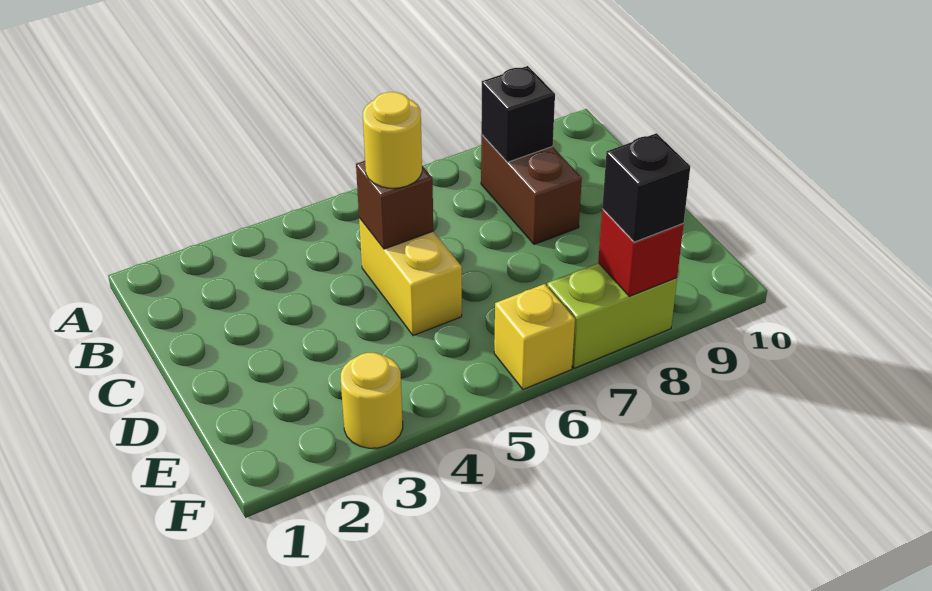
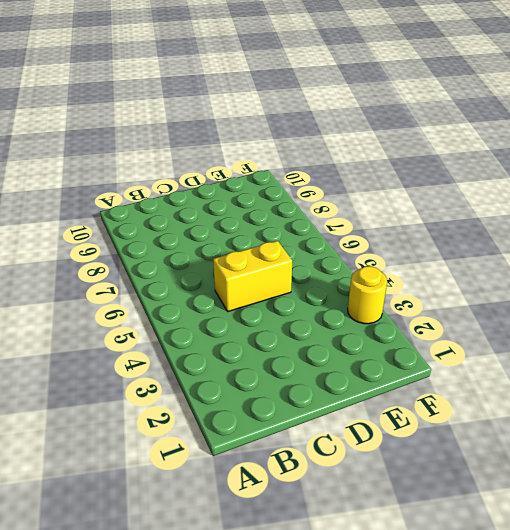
none -> brown 1x2 brick [481,135,582,244]
none -> yellow 1x1 brick [494,284,575,389]

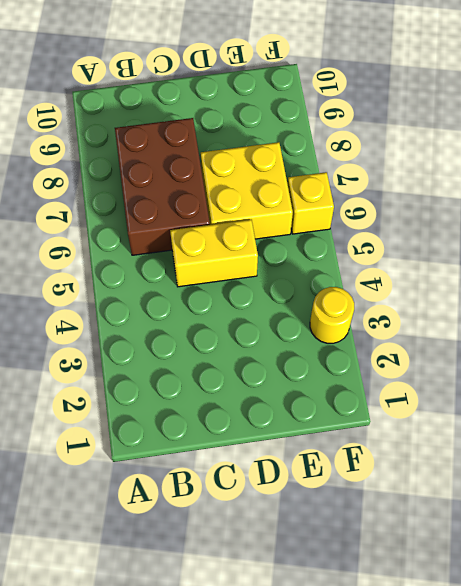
brown 2x3 brick [115,118,210,255] -> brown 1x2 brick [481,135,582,244]
yellow 2x2 brick [201,142,293,239] -> none
none -> lime 1x2 brick [547,263,677,368]
none -> black 1x1 brick [481,66,555,162]

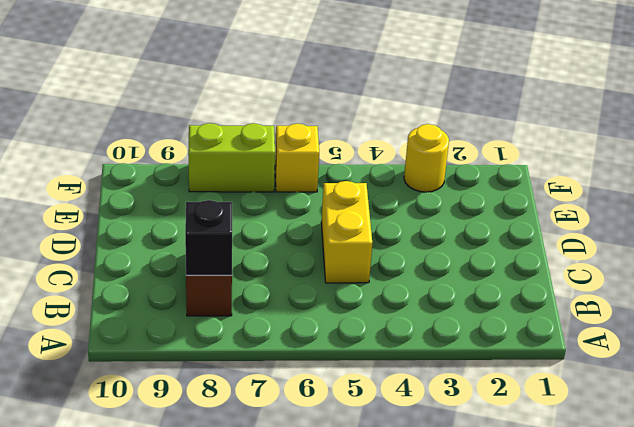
none -> brown 1x1 brick [356,161,433,249]
none -> red 1x1 brick [598,209,684,296]

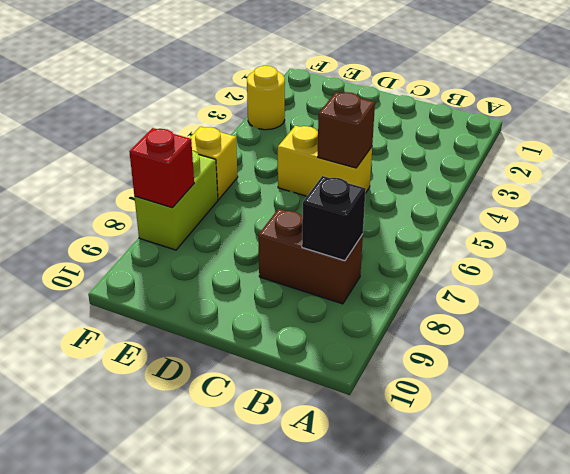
none -> yellow 1x1 round brick [363,92,422,188]
none -> black 1x1 brick [602,133,690,242]

